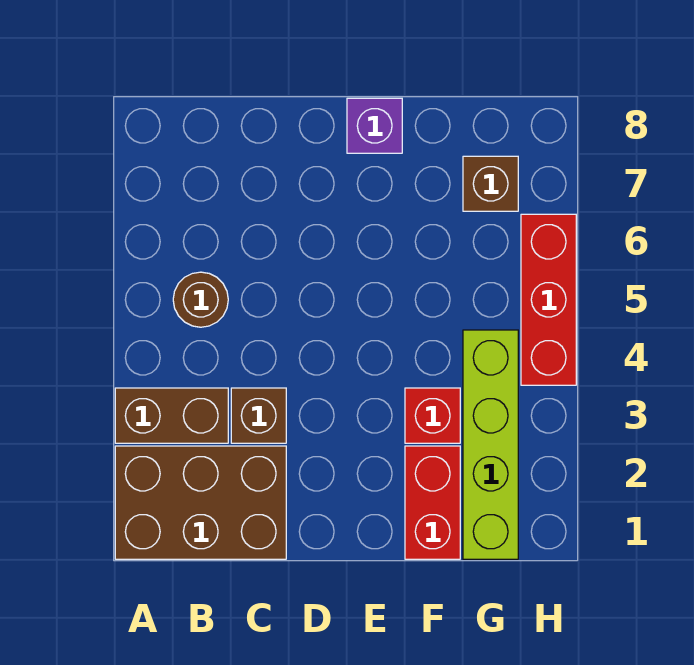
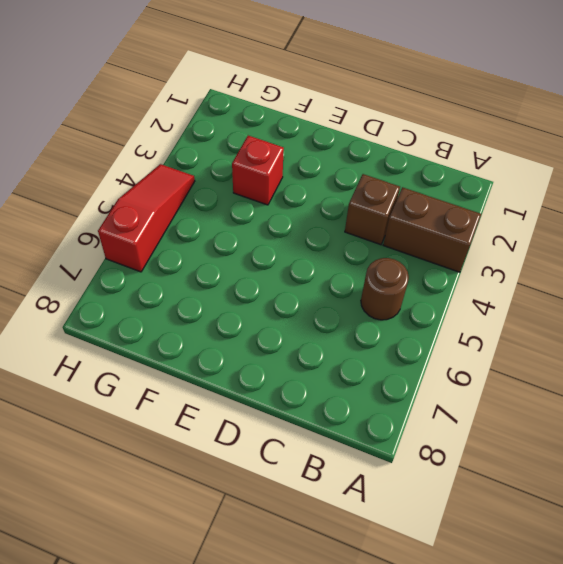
red 1x3 slope [98,164,195,272] -> red 1x3 brick [521,214,576,385]
none -> brown 2x3 brick [115,446,286,559]
none -> purple 1x1 brick [347,98,402,153]

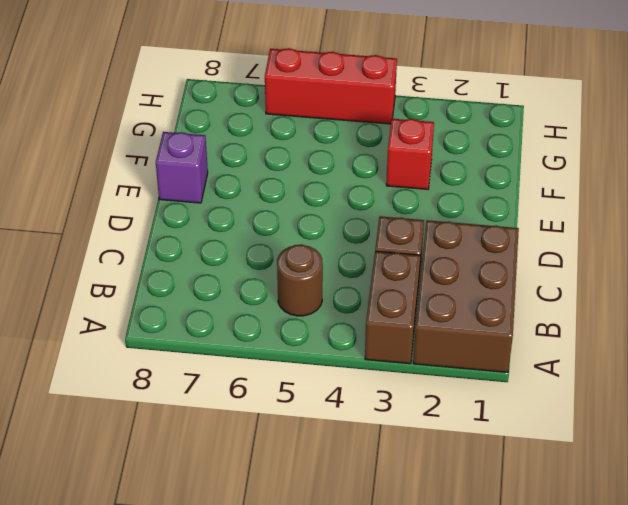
none -> red 1x2 brick [405,446,460,559]
none -> lime 1x4 brick [463,330,518,559]

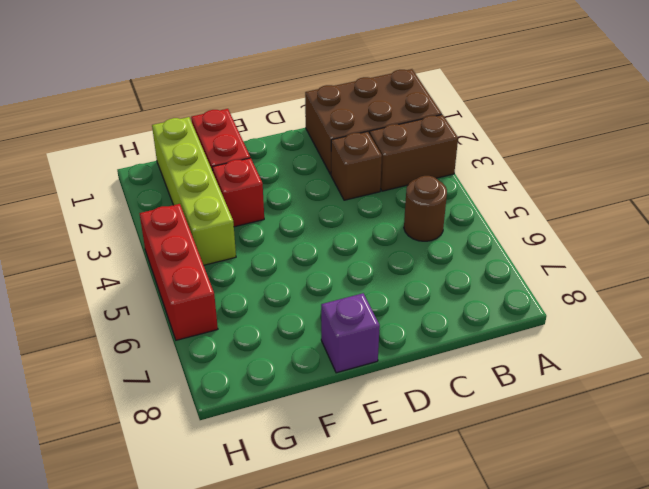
none -> brown 1x1 brick [463,156,518,211]

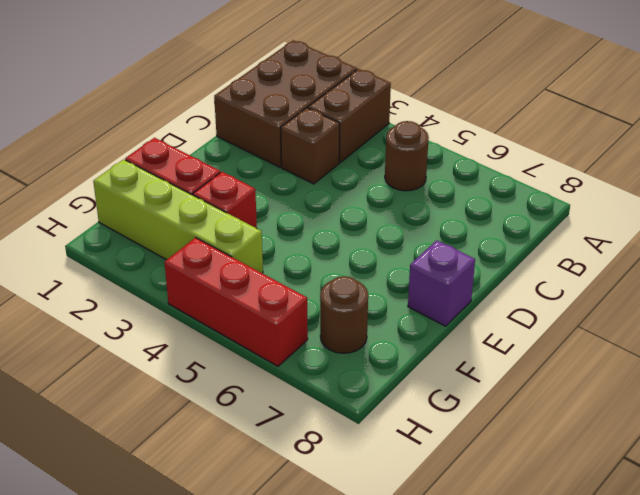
brown 1x1 round brick [320,276,368,353] -> brown 1x1 brick [463,156,518,211]

